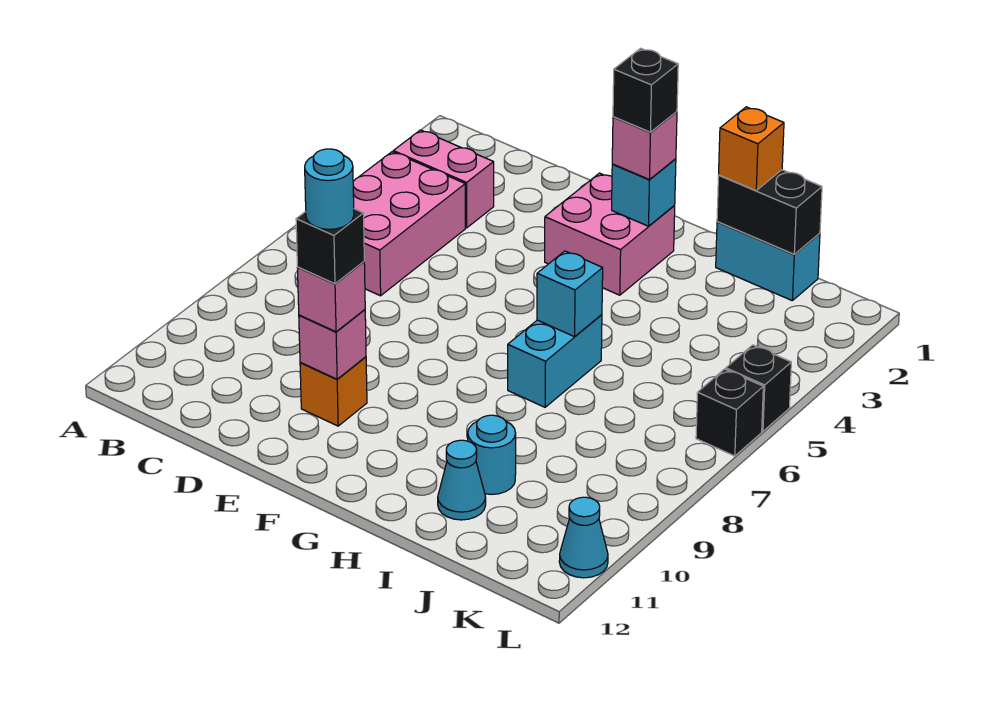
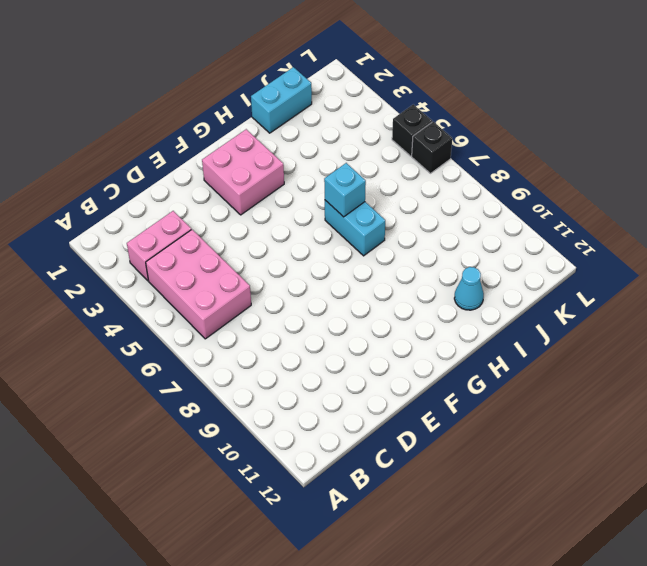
none -> orange 1x1 brick [300,357,367,426]
none -> cyan 1x1 round brick [468,415,516,494]
none -> cyan 1x1 cone [559,497,608,578]

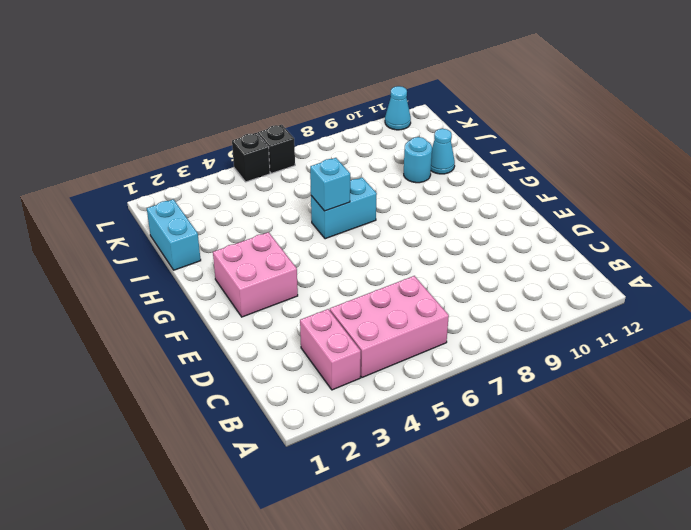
none -> orange 1x1 brick [300,357,367,426]
none -> pink 1x1 brick [299,310,366,379]
none -> cyan 1x1 brick [612,159,676,226]

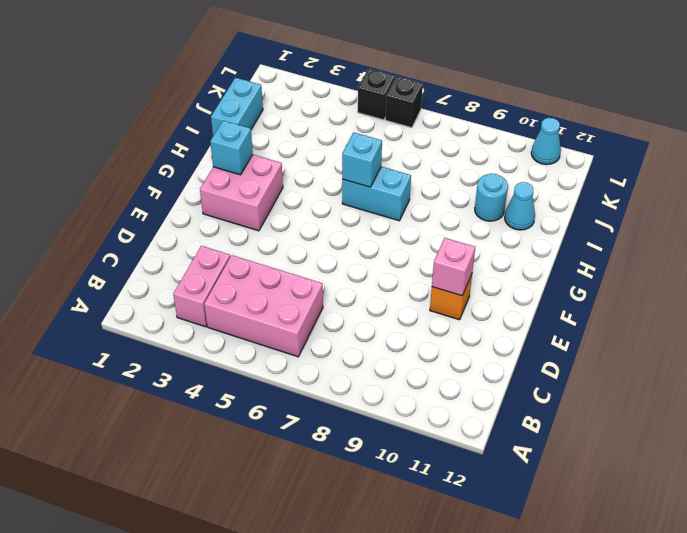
none -> black 1x2 brick [717,170,822,254]
none -> pink 1x1 brick [298,262,365,332]
none -> pink 1x1 brick [612,112,677,180]

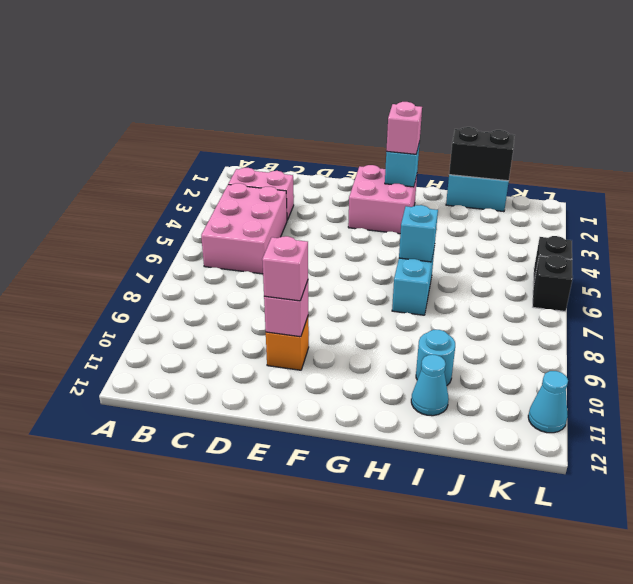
none -> orange 1x1 brick [719,107,784,190]
none -> black 1x1 brick [296,209,364,284]
none -> black 1x1 brick [613,48,678,132]

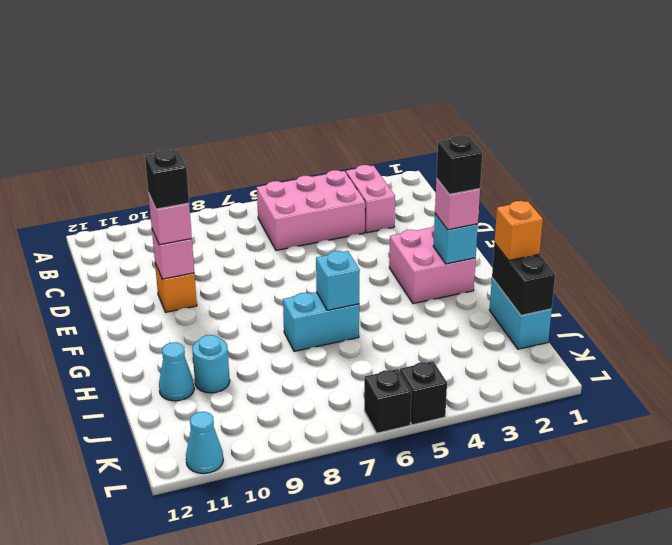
none -> cyan 1x1 round brick [305,149,354,229]

